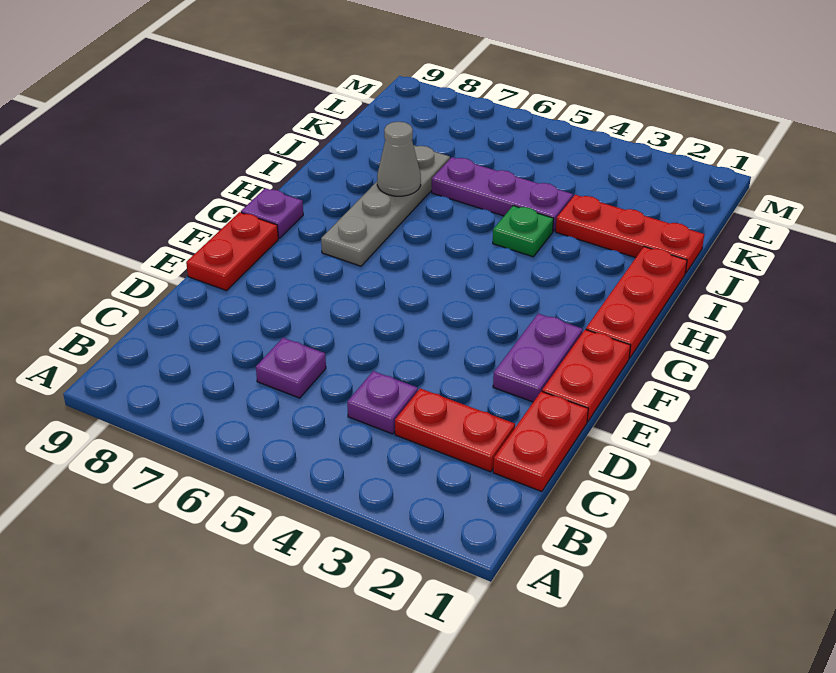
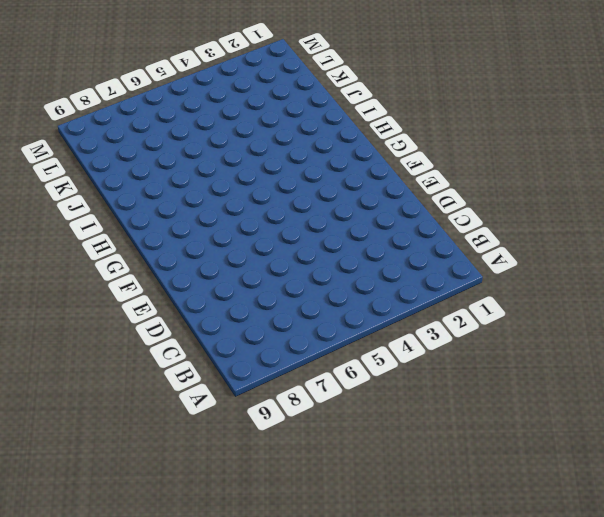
none -> red 1x2 plate [493,391,588,492]
none -> red 1x2 plate [395,388,515,472]
none -> purple 1x1 plate [347,371,418,434]

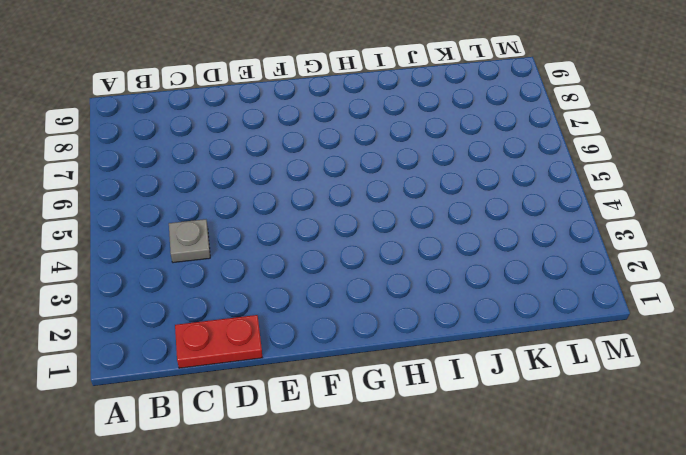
grey 1x1 plate [169,219,210,263] -> purple 1x1 plate [347,371,418,434]
none -> red 1x2 plate [395,388,515,472]
none -> purple 1x1 plate [256,338,326,398]
none -> red 1x2 plate [542,330,631,422]

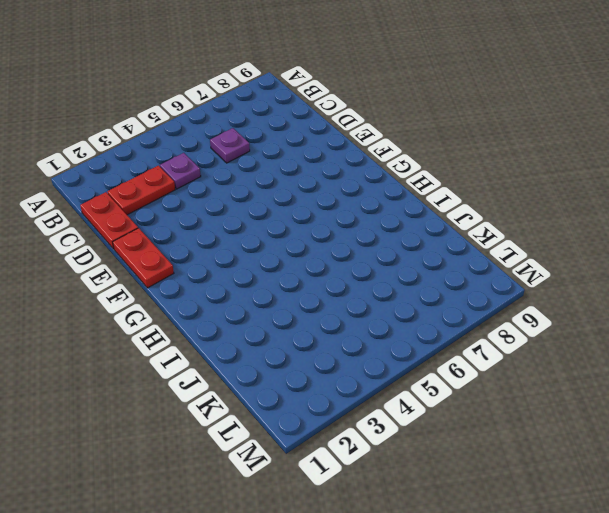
none -> purple 1x2 plate [493,314,583,402]
none -> red 1x2 plate [186,212,278,291]
none -> red 1x3 plate [586,247,687,358]

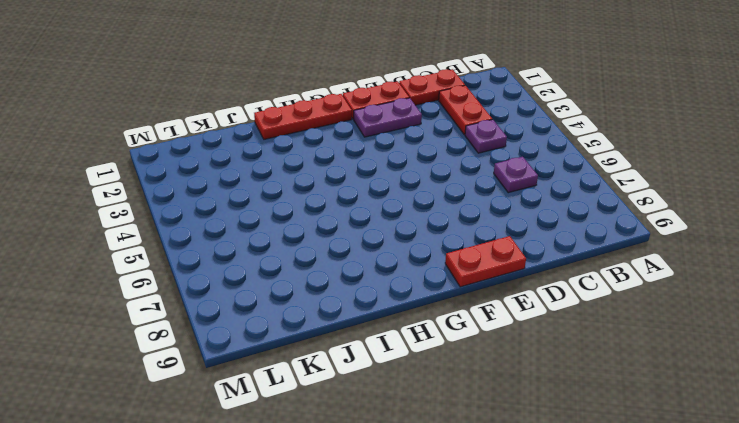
none -> grey 1x4 plate [321,146,450,266]
none -> purple 1x1 plate [241,188,303,238]
none -> green 1x1 plate [493,206,554,257]

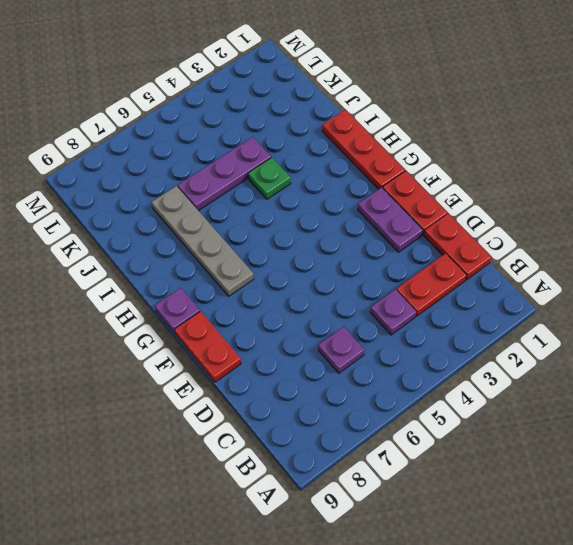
none -> red 1x3 plate [556,195,704,273]
none -> grey 1x1 cone [377,122,421,196]

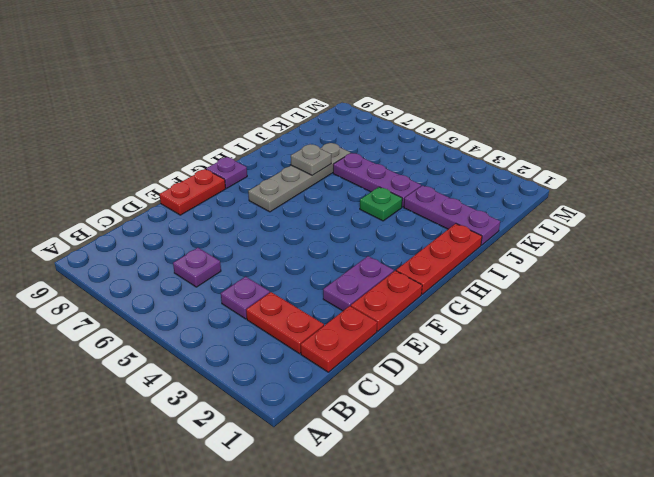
grey 1x1 plate [291,144,331,175] -> grey 1x1 cone [377,122,421,196]
purple 1x3 plate [404,185,500,245] -> red 1x3 plate [556,195,704,273]

